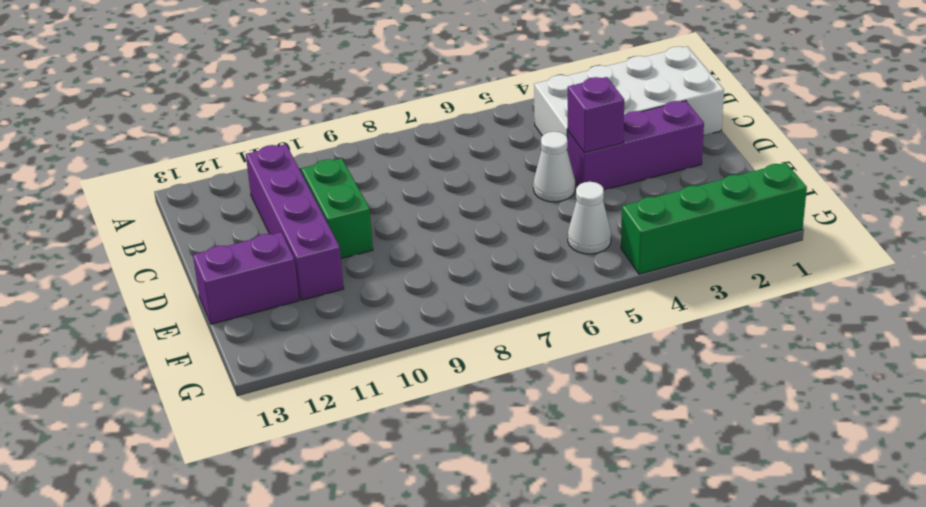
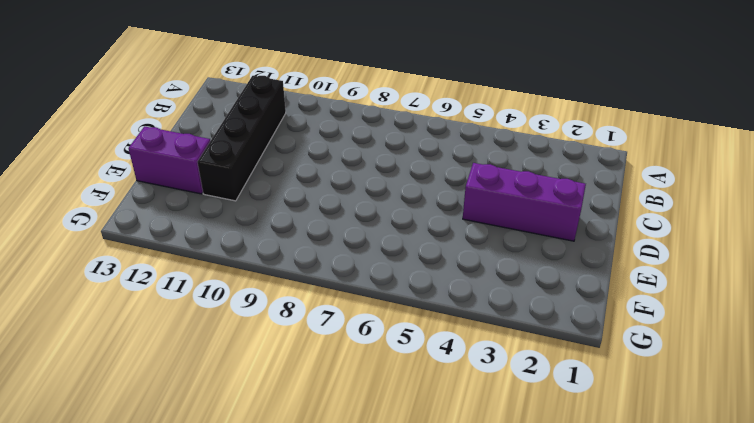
black 1x4 brick [197,76,286,201] -> purple 1x4 brick [246,144,344,300]
none -> white 2x4 brick [534,46,724,139]
none -> green 1x2 brick [301,158,373,259]

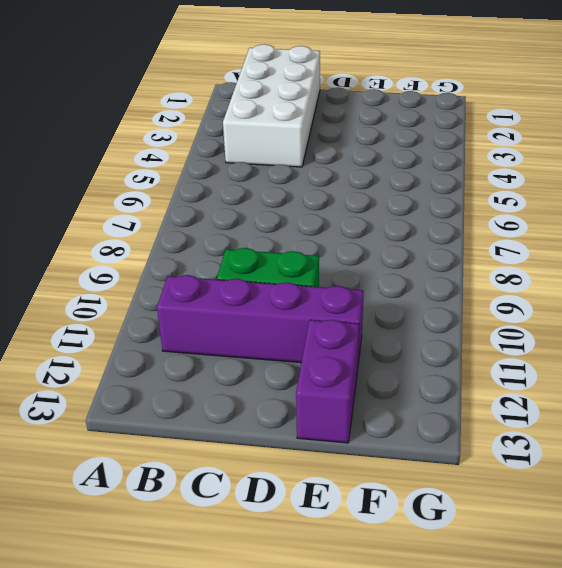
none -> purple 1x3 brick [567,101,704,190]
none -> white 1x1 cone [533,132,575,202]

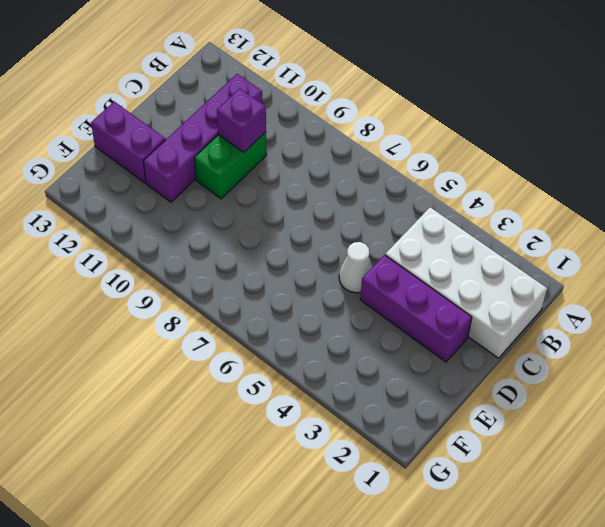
purple 1x1 brick [217,88,266,152] -> purple 1x1 brick moved to [568,77,624,153]
none -> white 1x1 cone [568,182,611,254]
none -> green 1x4 brick [621,163,807,274]

